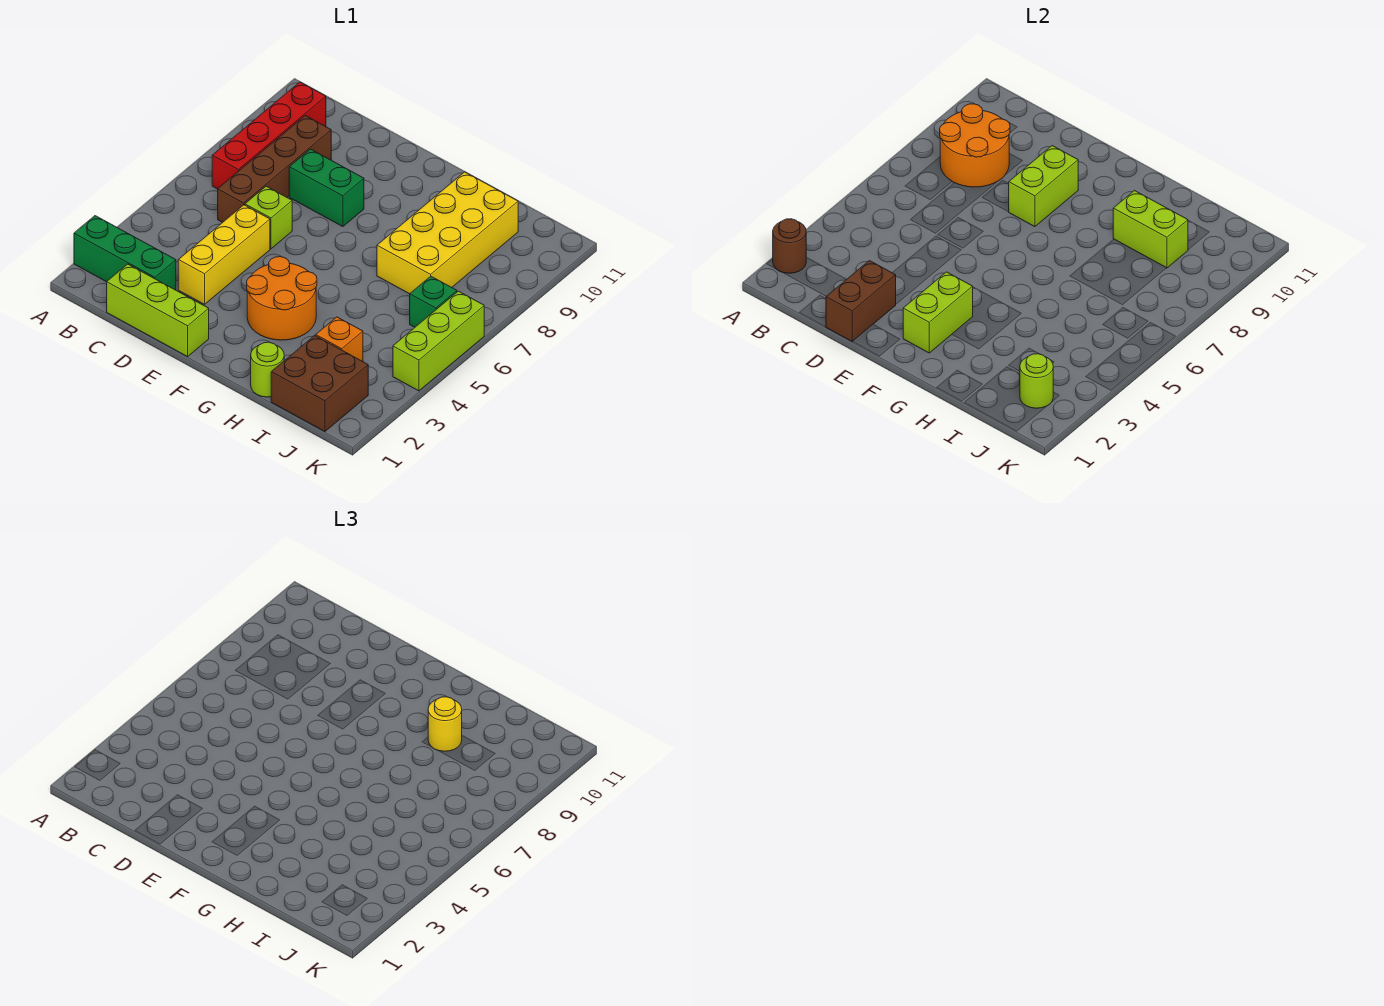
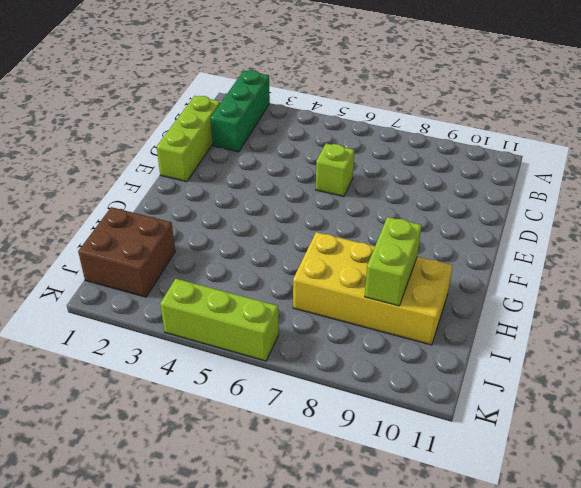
none -> red 1x4 brick [212,82,326,189]
none -> brown 1x4 brick [218,116,331,222]
none -> yellow 1x3 brick [178,205,270,304]

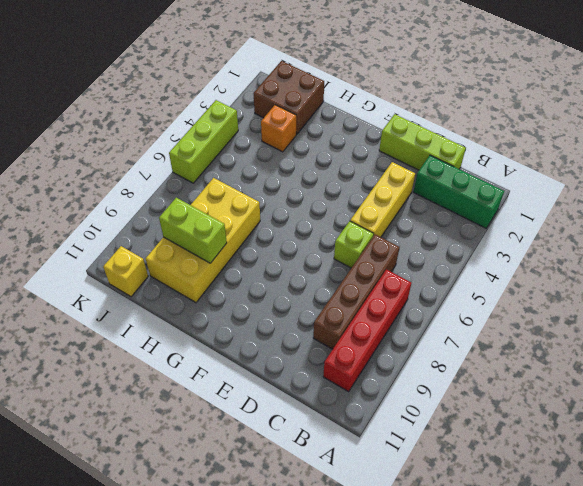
yellow 1x1 brick [103,246,148,297] -> none
none -> green 1x2 brick [289,149,364,227]
none -> orange 2x2 round brick [247,257,317,340]
none -> lime 1x1 round brick [251,342,284,397]

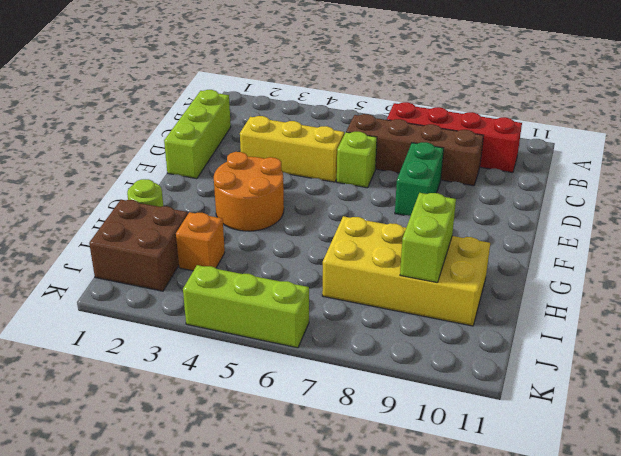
none -> green 1x3 brick [74,216,176,290]
none -> green 1x1 brick [410,276,457,327]
none -> brown 1x1 round brick [773,219,806,273]

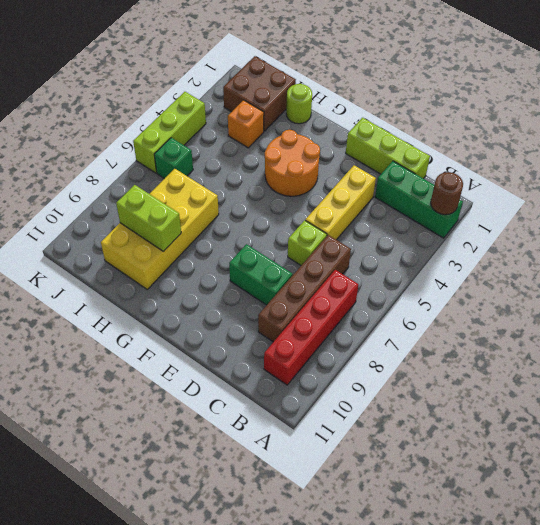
none -> orange 2x2 round brick [940,104,1010,187]
none -> brown 1x2 brick [826,261,896,341]
none -> lime 1x2 brick [1009,146,1078,227]

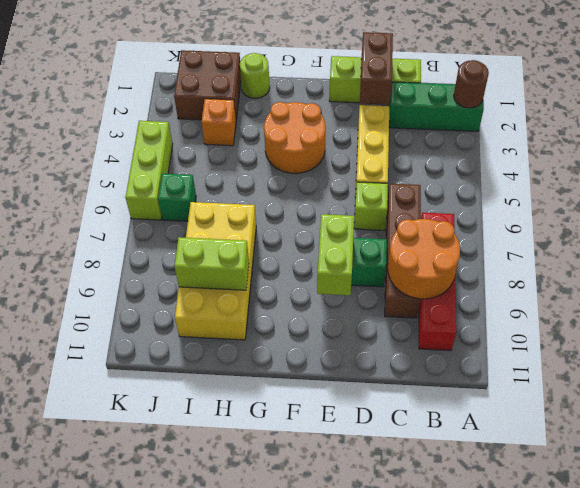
none -> lime 1x2 brick [903,272,973,353]
none -> lime 1x1 round brick [1020,354,1053,408]
none -> yellow 1x1 round brick [428,697,462,751]

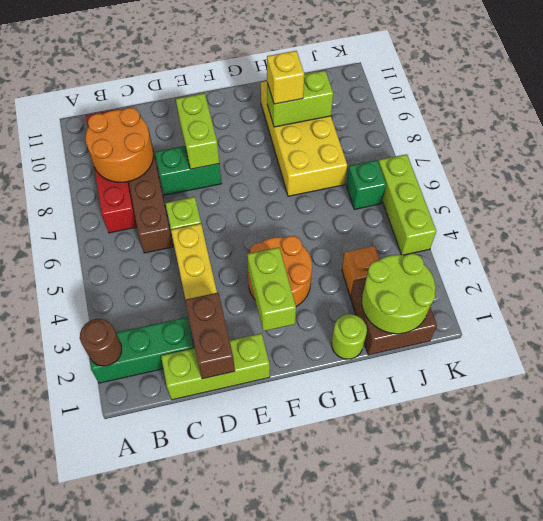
yellow 1x1 brick [267,51,304,104] -> yellow 1x1 round brick [428,697,462,751]
lime 2x2 round brick [362,254,435,334] -> lime 1x1 round brick [1020,354,1053,408]

